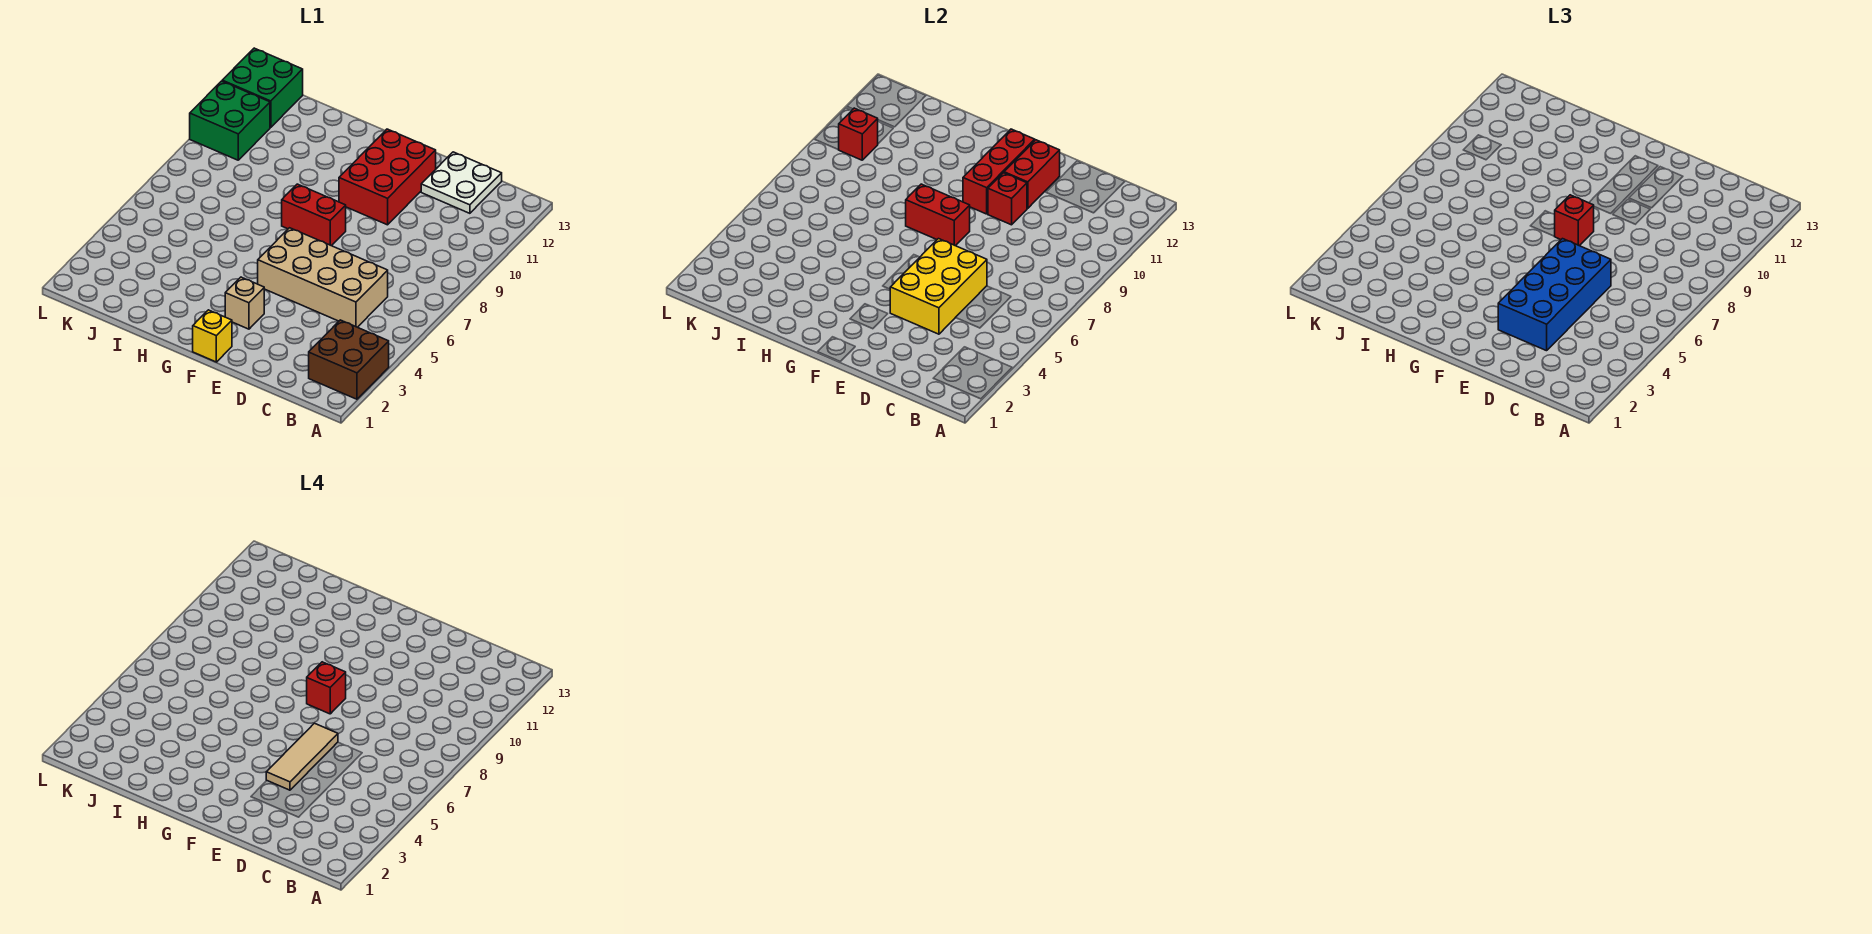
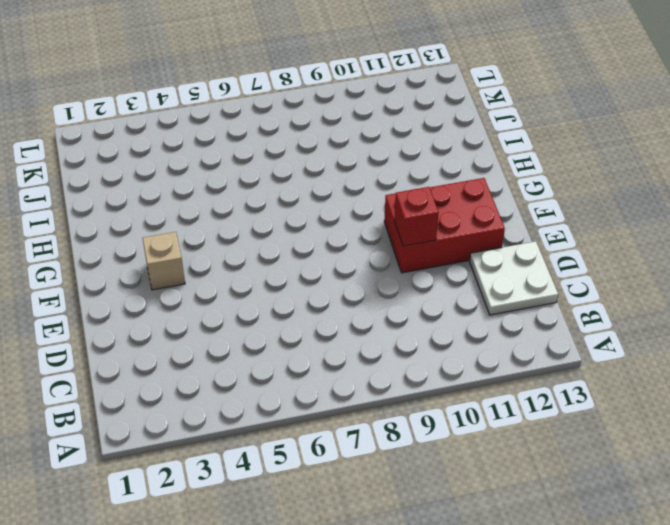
none -> brown 2x2 brick [309,320,389,399]
none -> tan 2x4 brick [258,228,388,327]
none -> yellow 1x1 brick [193,310,232,362]

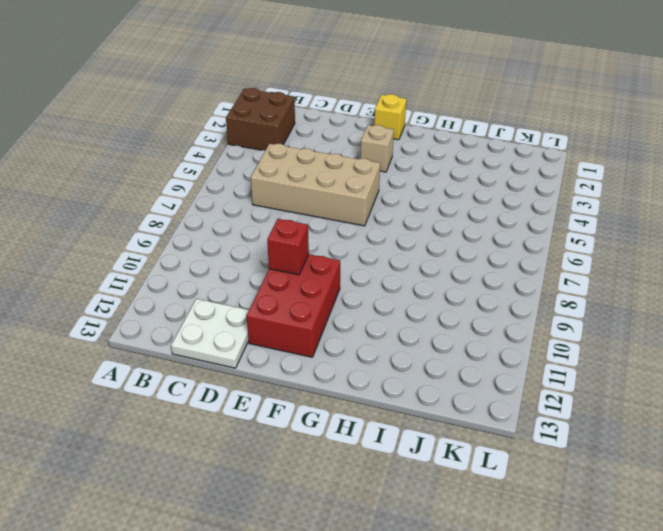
none -> red 1x2 brick [282,184,346,246]
none -> green 2x2 brick [190,81,270,160]
none -> green 2x2 brick [222,48,303,127]

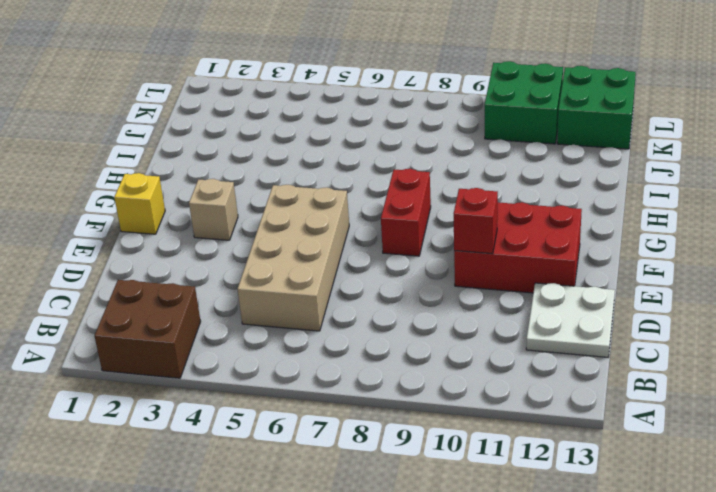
none -> yellow 2x3 brick [890,239,987,334]
none -> red 1x2 brick [1004,140,1060,208]
none -> red 1x2 brick [906,184,970,246]

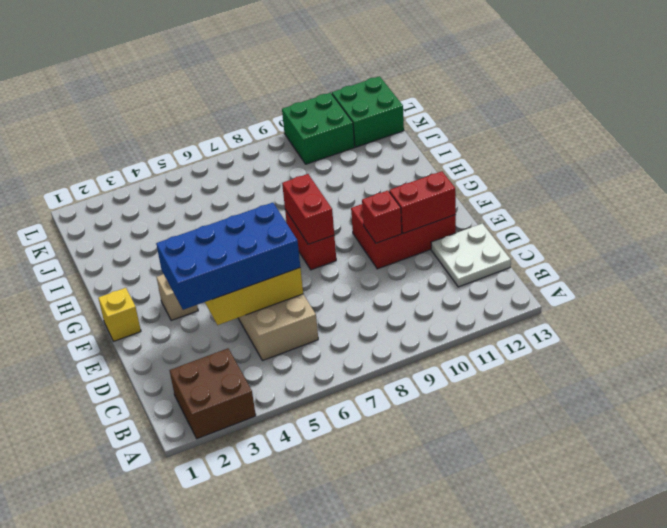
none -> red 1x3 brick [963,129,1035,214]
none -> red 1x1 brick [839,108,878,160]
none -> red 1x1 brick [1555,195,1594,246]

